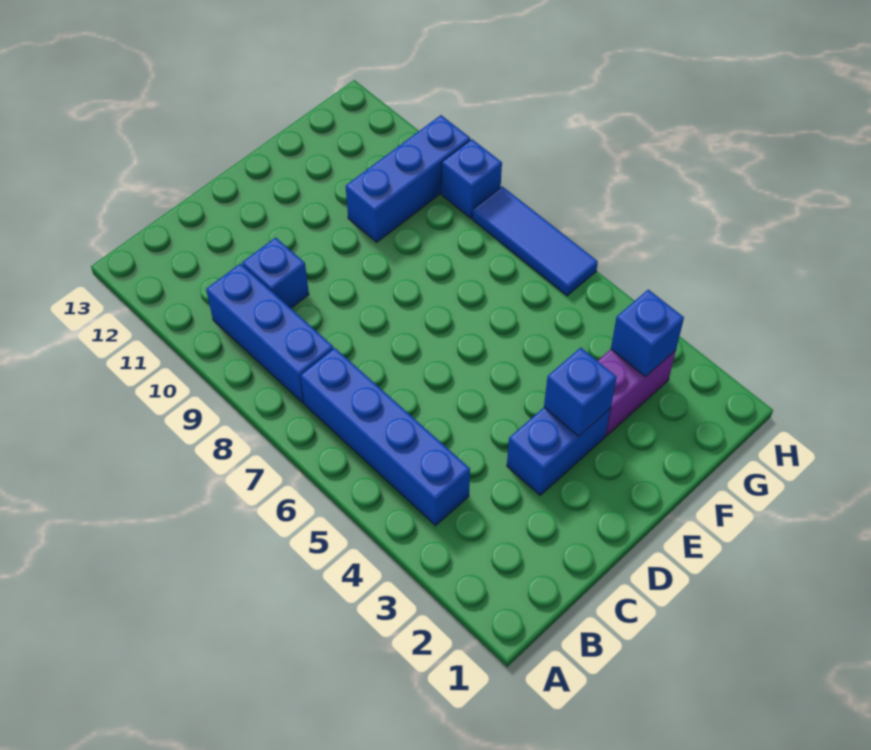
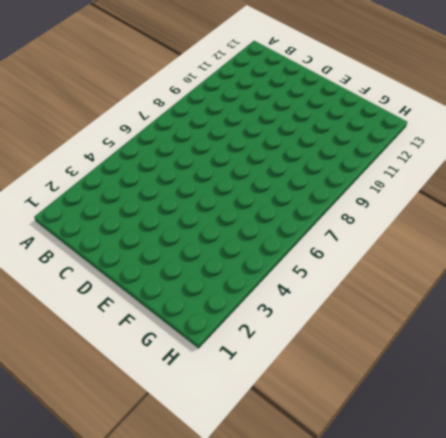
none -> blue 1x4 brick [300,348,470,526]
none -> blue 1x3 brick [206,264,334,403]

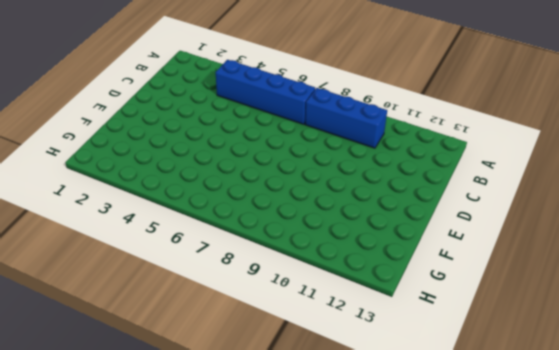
none -> blue 1x1 brick [242,237,309,308]
none -> blue 1x2 brick [507,408,611,495]

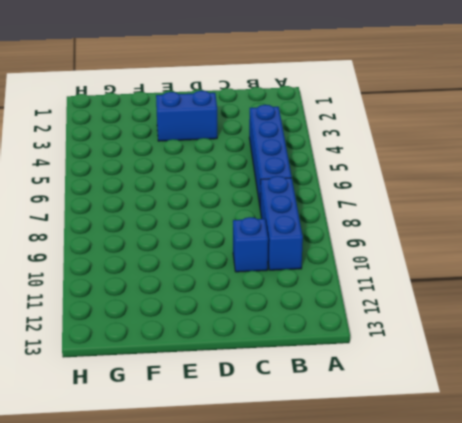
none -> purple 1x2 brick [598,349,676,436]
none -> blue 1x3 brick [346,115,470,242]

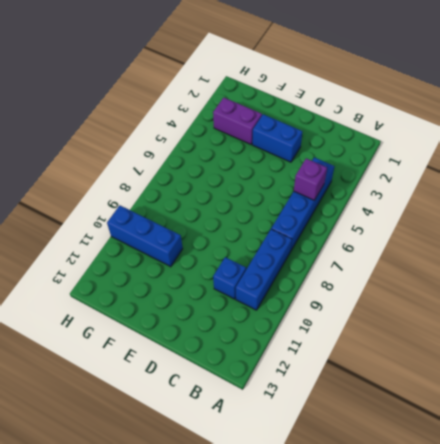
purple 1x1 brick [294,158,327,200] -> none
none -> blue 1x3 tile [472,186,598,296]
none -> blue 1x1 brick [442,139,502,218]

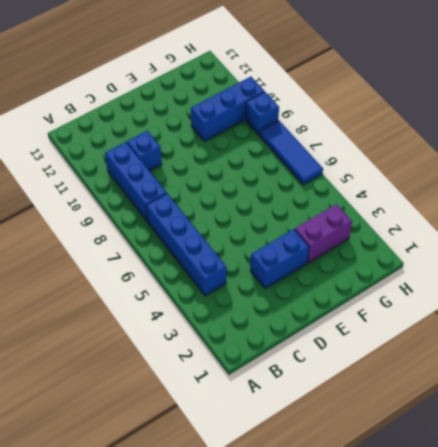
none -> blue 1x1 brick [544,348,617,436]
none -> blue 1x1 brick [611,289,684,377]

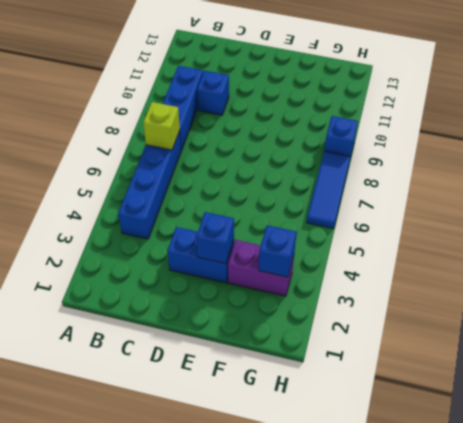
lime 1x1 brick [143,102,180,150] -> none
none -> blue 1x3 brick [346,115,470,242]

